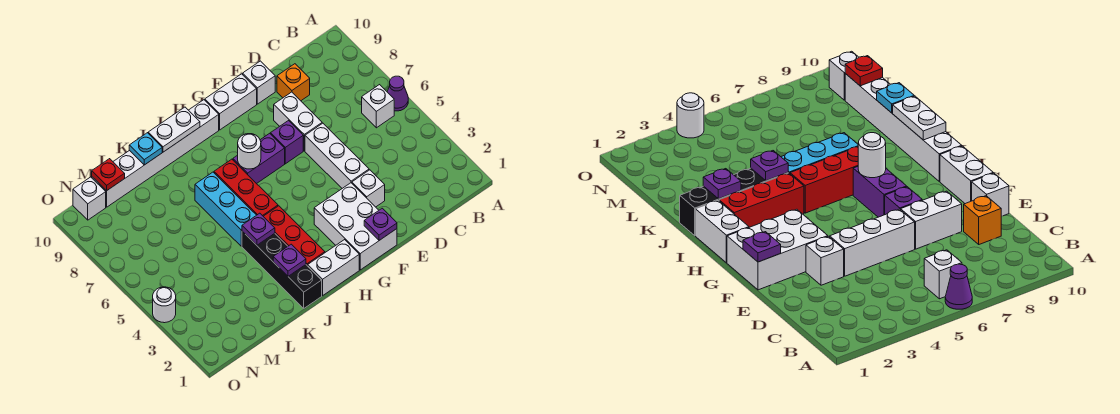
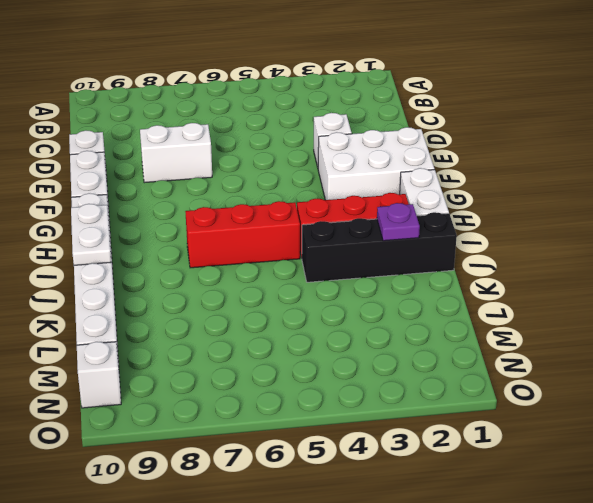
none -> purple 1x1 cone [387,76,408,111]
none -> white 1x1 brick [362,85,394,128]
none -> orange 1x1 brick [277,64,310,101]

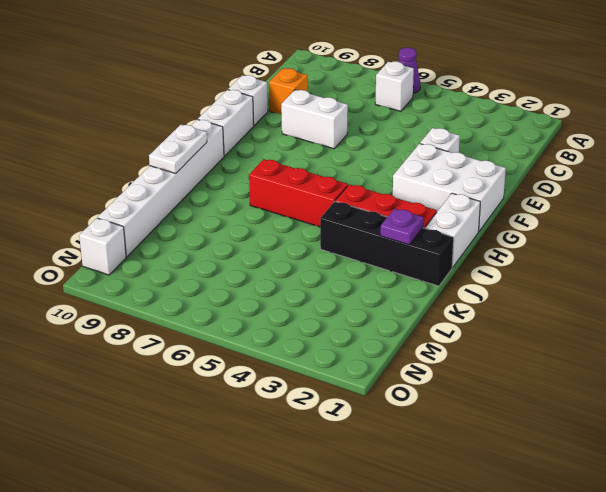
none -> white 1x3 brick [305,123,369,188]
none -> purple 1x1 brick [271,121,303,164]
none -> purple 1x2 brick [233,133,285,184]

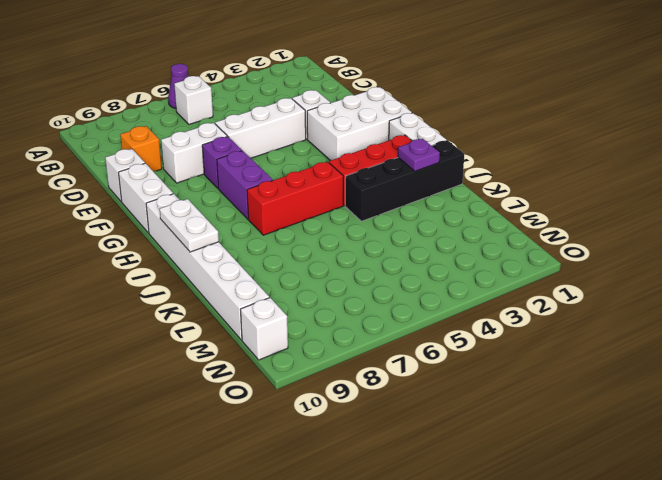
none -> cyan 1x3 brick [195,172,256,246]
none -> white 1x1 round brick [153,287,176,323]
none -> purple 1x1 plate [364,208,397,240]

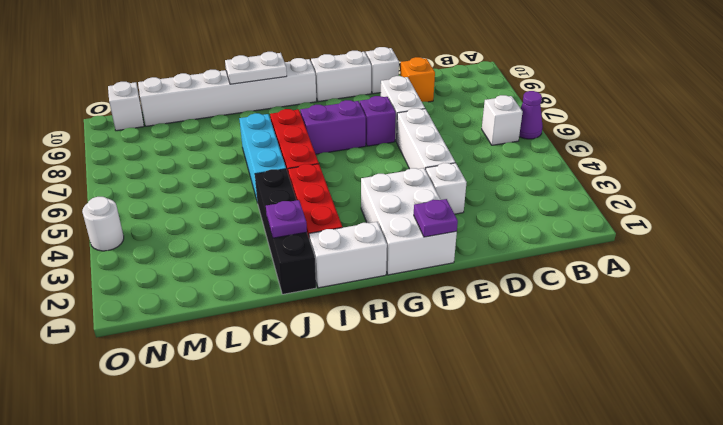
none -> white 1x1 round brick [238,134,261,169]
none -> purple 1x1 plate [242,213,275,245]
none -> cyan 1x1 plate [129,133,162,165]

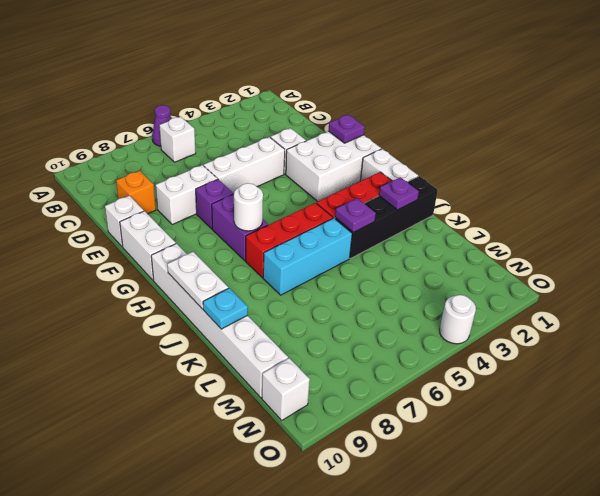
none -> red 1x1 plate [92,159,125,191]

